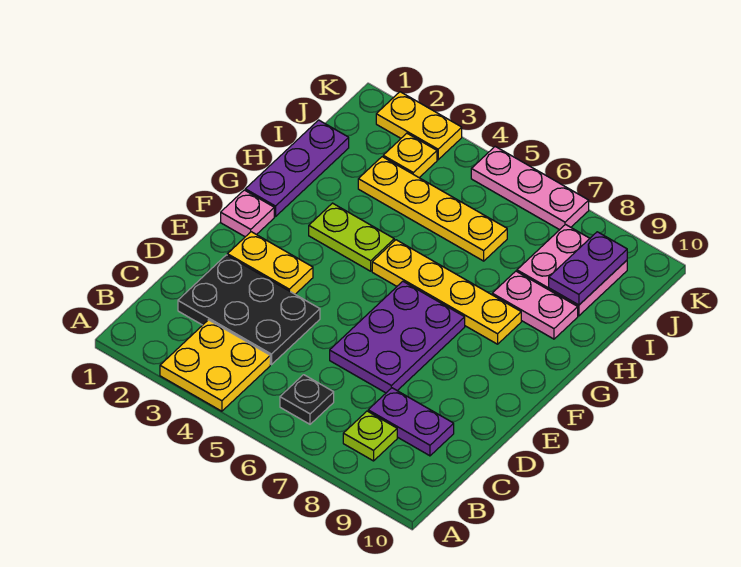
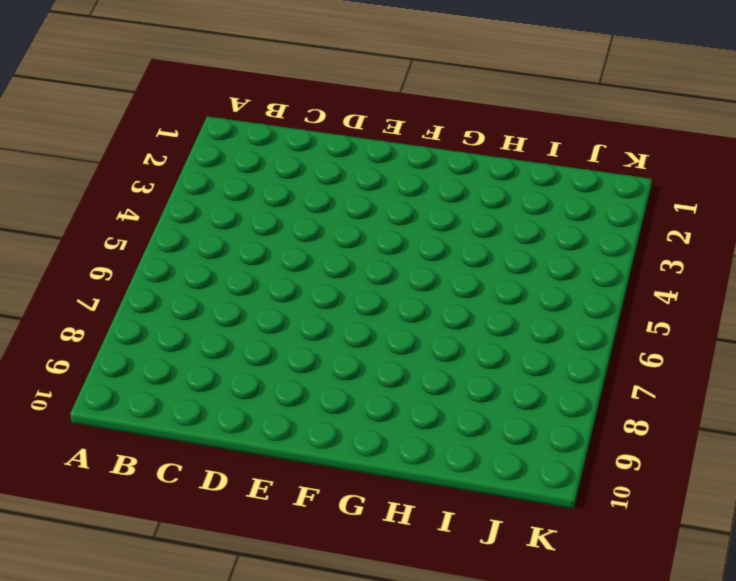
none -> yellow 2x2 plate [160,320,270,411]
none -> black 1x1 plate [280,375,334,424]
none -> lime 1x1 plate [343,411,397,461]

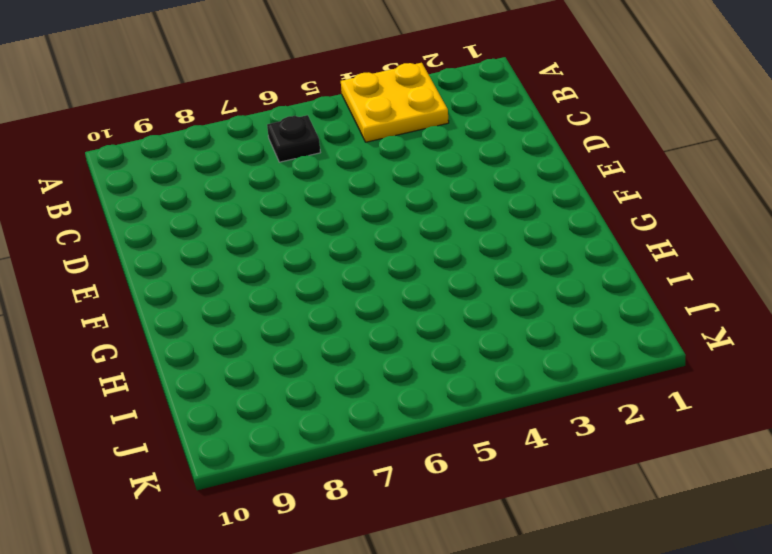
none -> lime 1x1 plate [343,411,397,461]
none -> black 2x3 plate [178,255,320,365]
none -> purple 1x2 plate [368,388,454,456]

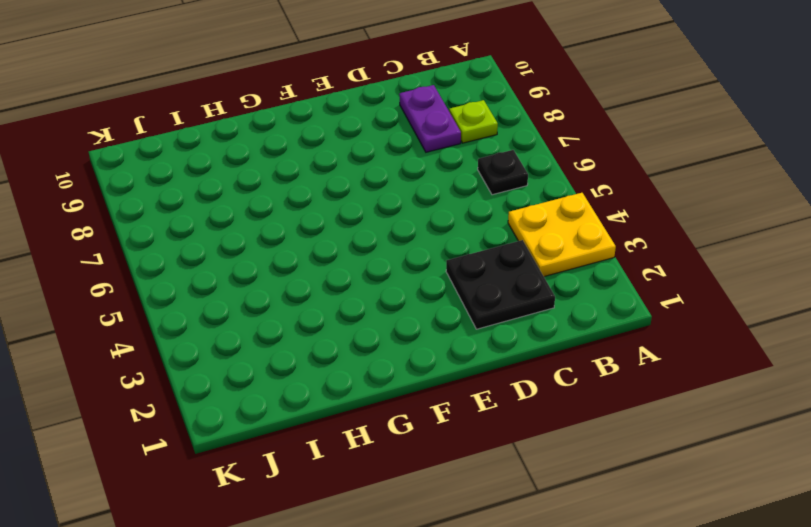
black 2x2 plate [446,240,555,329] -> black 2x3 plate [178,255,320,365]
none -> purple 2x3 plate [330,281,465,393]
none -> yellow 1x2 plate [227,232,313,294]
none -> pink 1x1 plate [221,190,274,237]

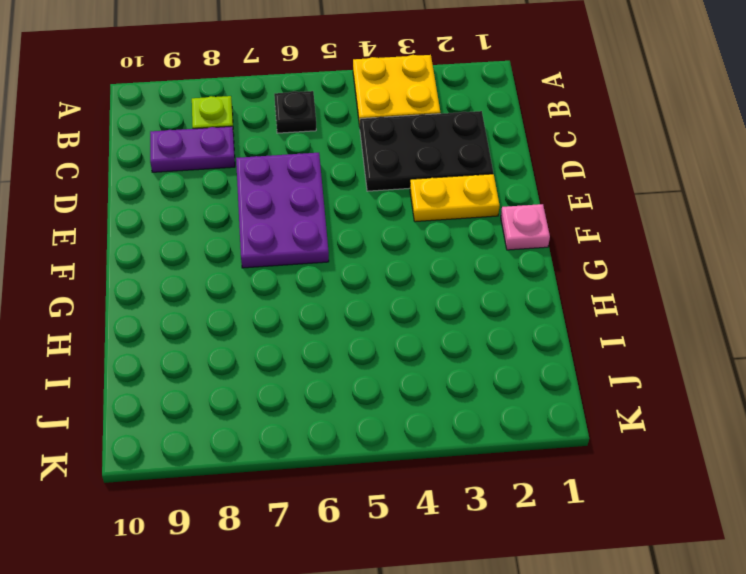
none -> purple 1x3 plate [245,120,349,217]
none -> lime 1x2 plate [309,203,394,271]
none -> yellow 1x4 plate [372,240,521,344]

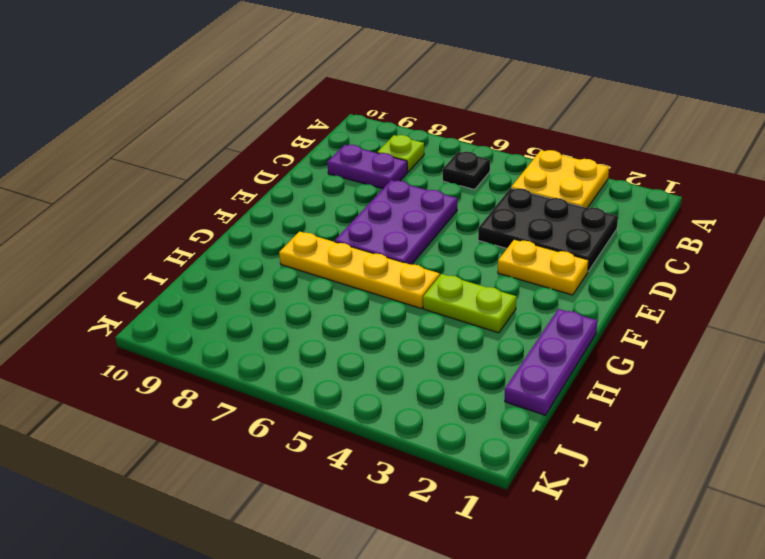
none -> pink 1x1 plate [221,190,274,237]
none -> pink 1x2 plate [492,271,578,339]
none -> yellow 1x4 plate [358,157,507,261]

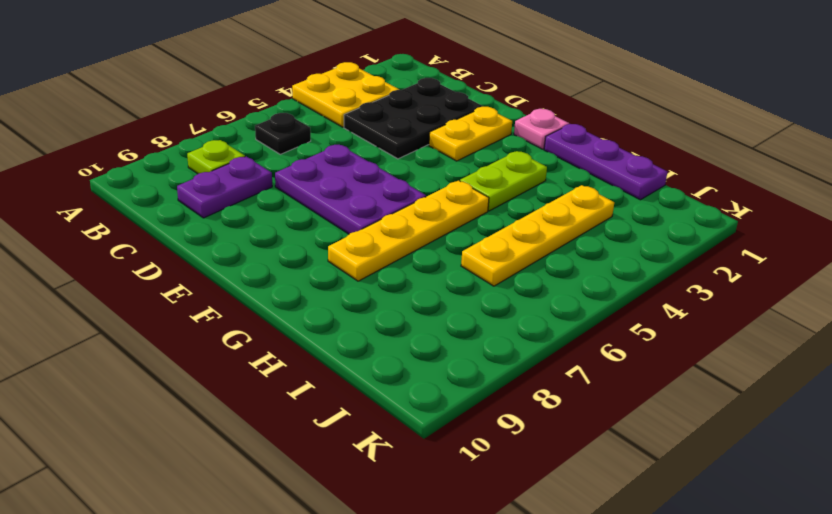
none -> pink 1x2 plate [492,271,578,339]
none -> pink 2x2 plate [517,225,627,316]
none -> yellow 1x1 plate [383,133,437,178]

